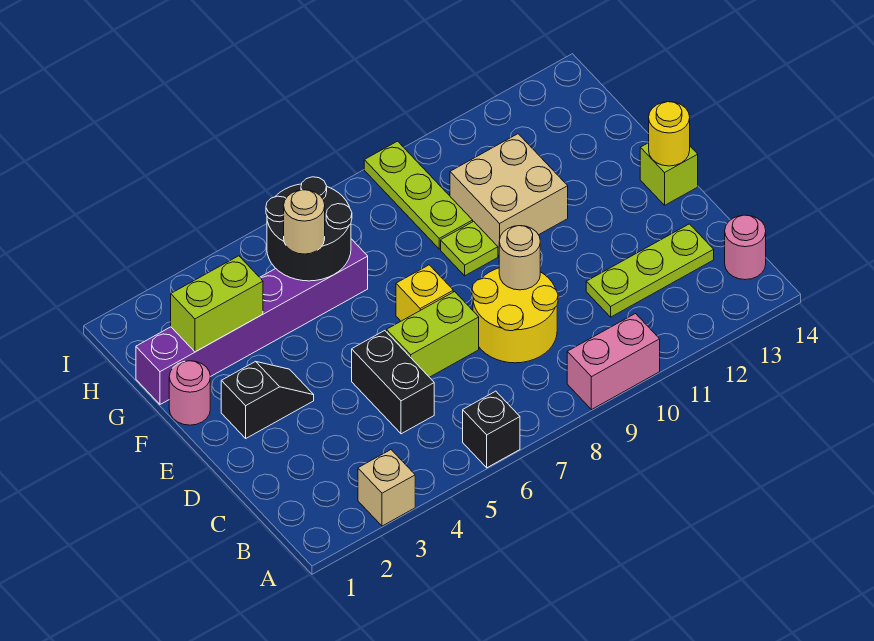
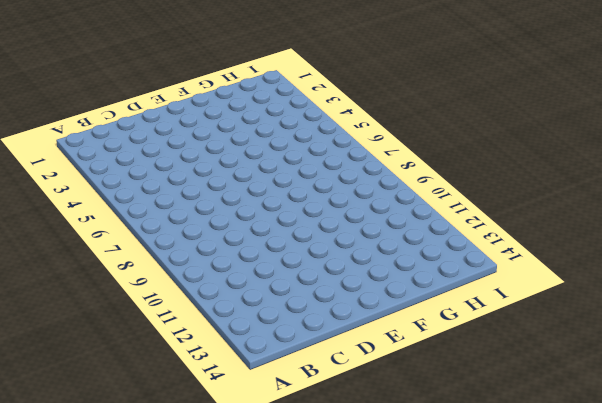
none -> tan 1x1 brick [358,450,415,526]
none -> black 1x1 brick [463,391,520,468]
none -> pink 1x2 brick [567,314,660,410]

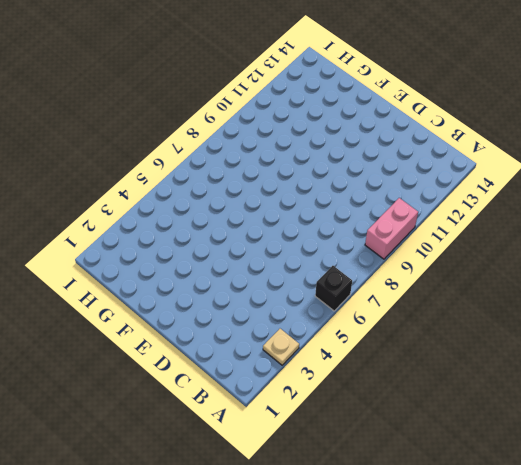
tan 1x1 plate [263,329,299,365] -> tan 1x1 brick [358,450,415,526]
none -> pink 1x1 round brick [725,215,766,280]
none -> black 1x2 brick [352,331,434,434]
none -> yellow 2x2 round brick [472,268,558,363]

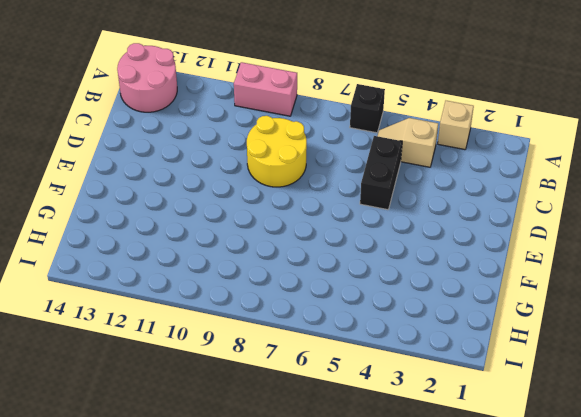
pink 2x2 round brick [117,43,177,112] -> pink 1x1 round brick [725,215,766,280]
tan 1x2 slope [377,118,438,167] -> none
none -> lime 1x3 plate [586,224,714,317]
none -> lime 1x2 brick [387,292,479,377]
none -> black 1x2 slope [221,361,314,438]

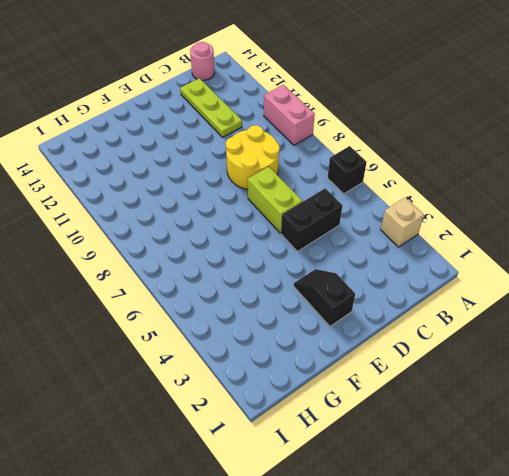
none -> yellow 1x1 brick [396,265,453,321]
none -> lime 1x1 brick [640,143,698,205]
none -> pink 1x1 round brick [169,361,210,425]

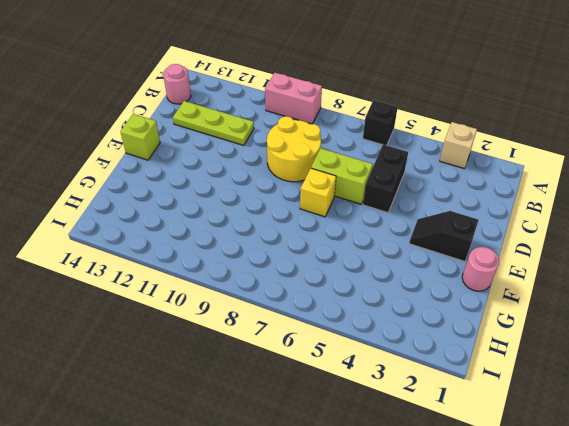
none -> lime 1x1 plate [441,221,498,276]
none -> tan 2x2 brick [450,134,568,255]
none -> purple 1x6 brick [136,239,368,404]

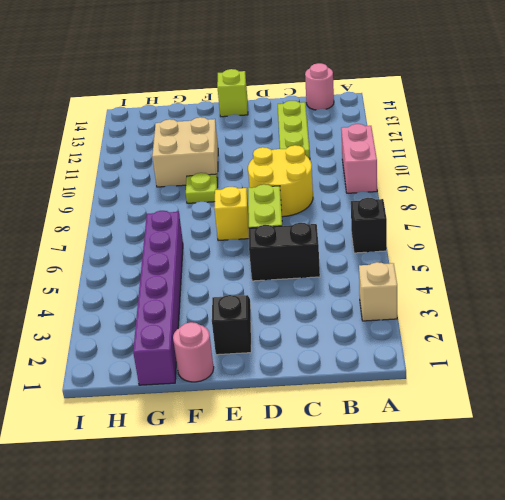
none -> lime 1x3 plate [364,141,473,249]
none -> tan 1x1 round brick [499,226,540,290]
none -> yellow 1x1 round brick [649,102,690,166]

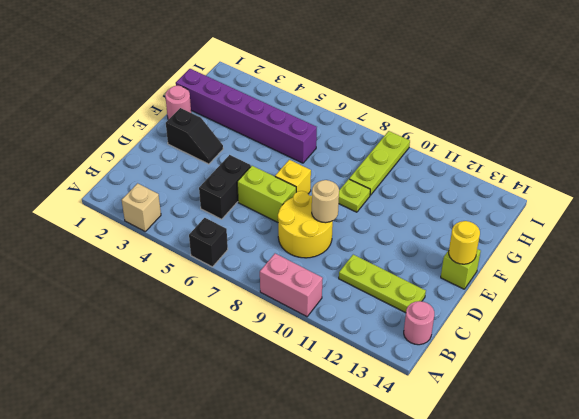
none -> tan 2x2 brick [450,134,568,255]
none -> lime 1x2 brick [171,256,263,352]
none -> black 2x2 round brick [266,177,352,281]

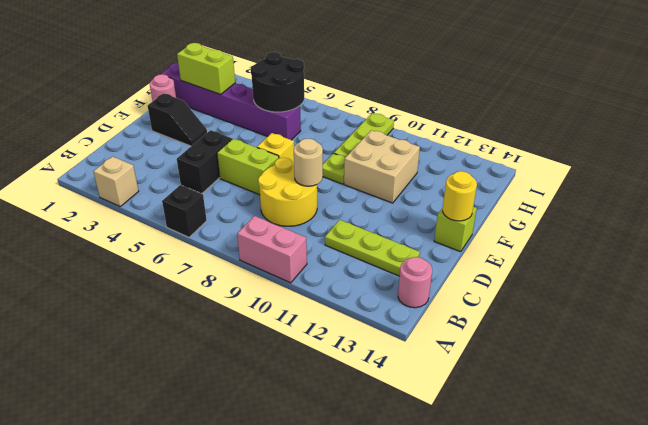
none -> tan 1x1 round brick [284,190,325,254]

